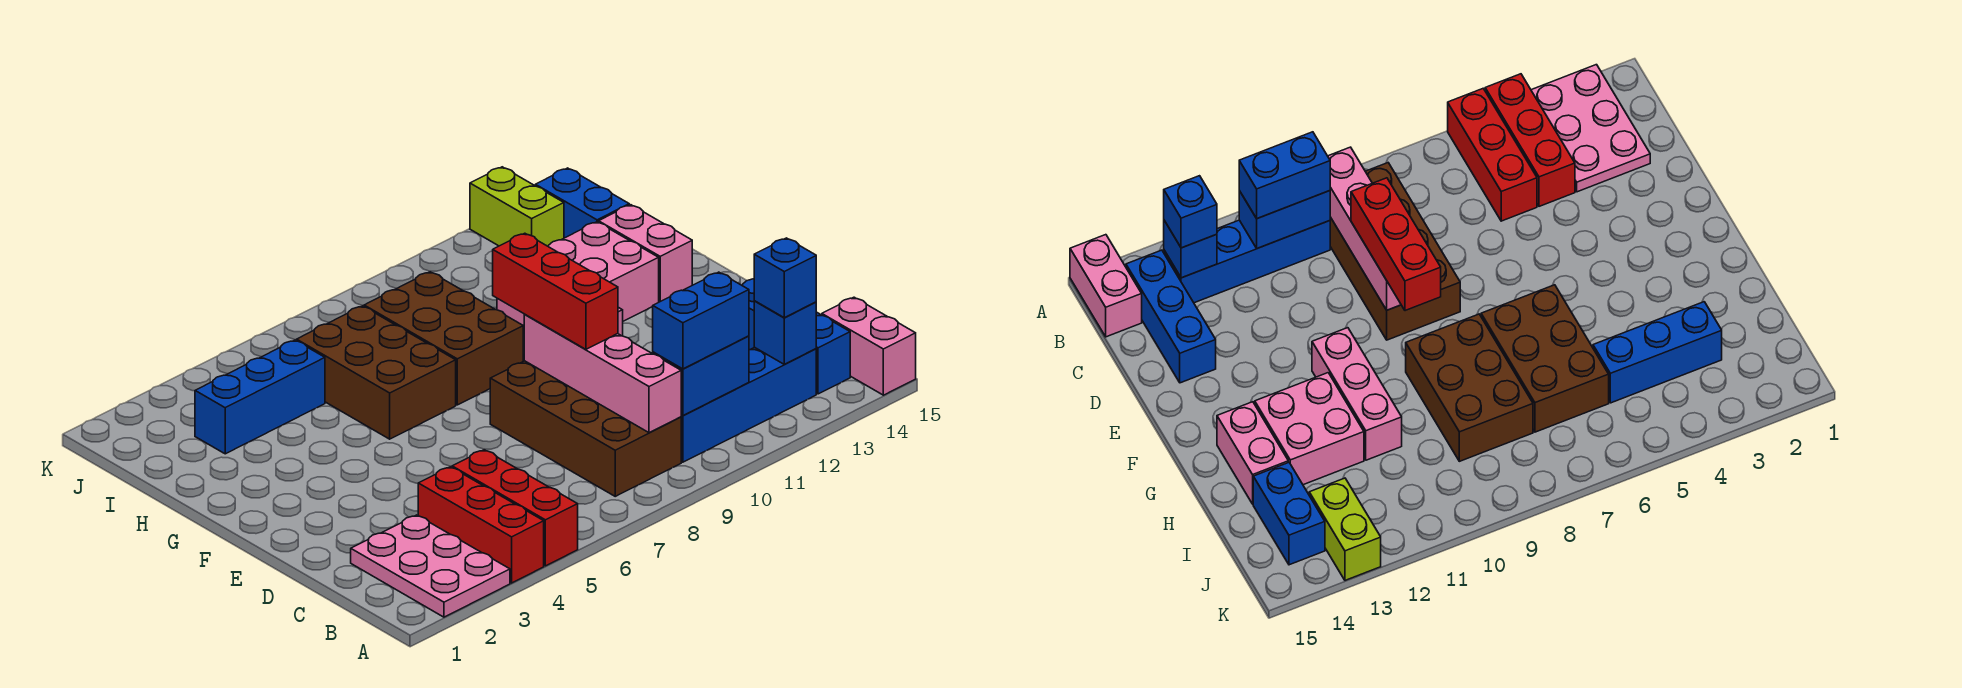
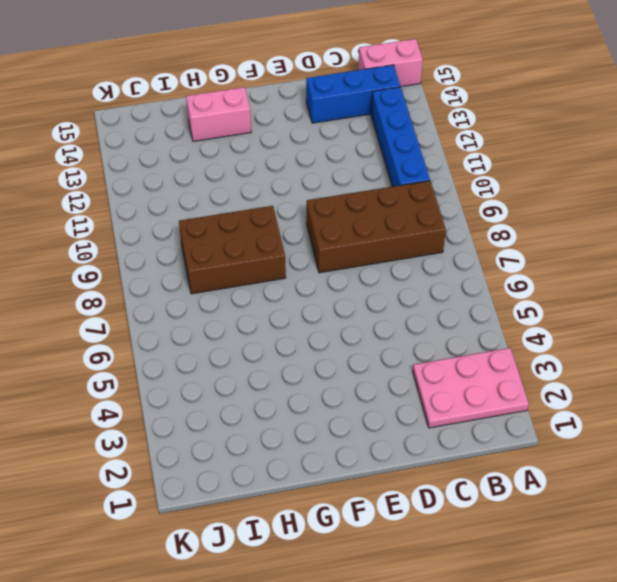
none -> red 1x3 brick [418,467,544,583]
none -> red 1x3 brick [452,450,578,566]
none -> pink 1x3 brick [1312,328,1402,460]

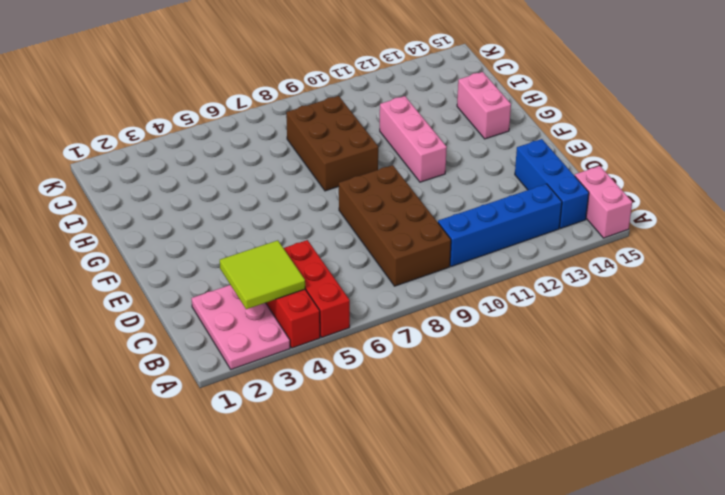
lime 2x2 tile [220,240,305,309] -> none
none -> brown 2x3 brick [297,306,456,439]
none -> pink 2x2 brick [548,222,659,321]
none -> blue 1x3 brick [195,340,325,454]

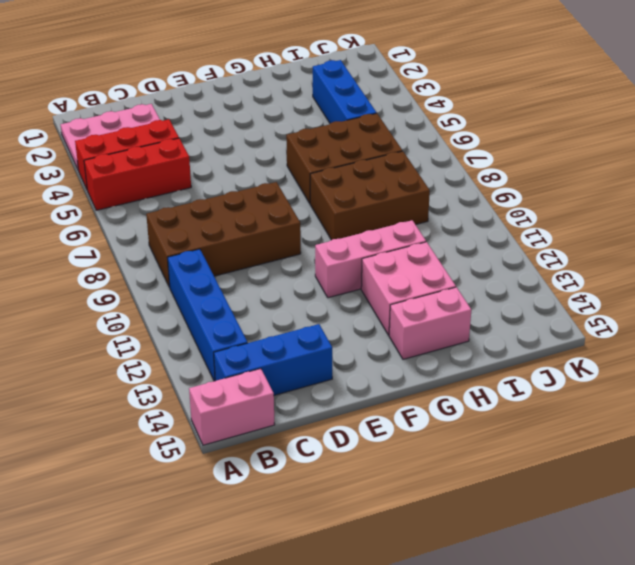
none -> blue 1x2 brick [535,168,629,238]
none -> lime 1x2 brick [470,167,564,246]
none -> pink 1x4 brick [524,315,681,433]

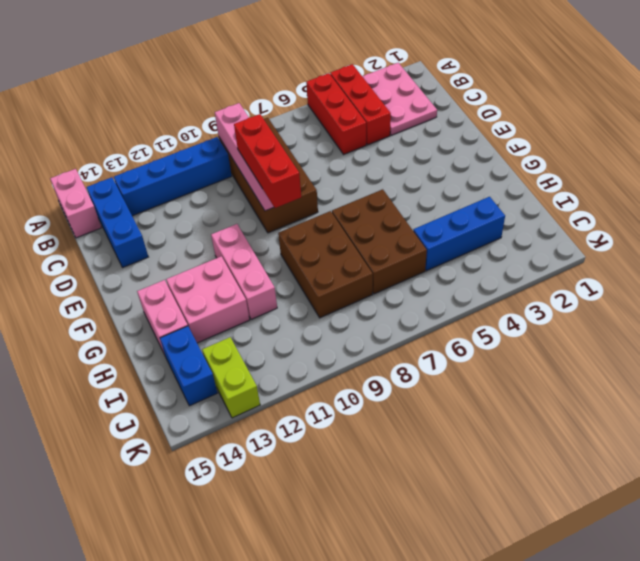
none -> blue 1x2 brick [653,336,749,416]
none -> blue 1x1 brick [754,301,816,364]
none -> blue 1x2 brick [653,272,749,369]

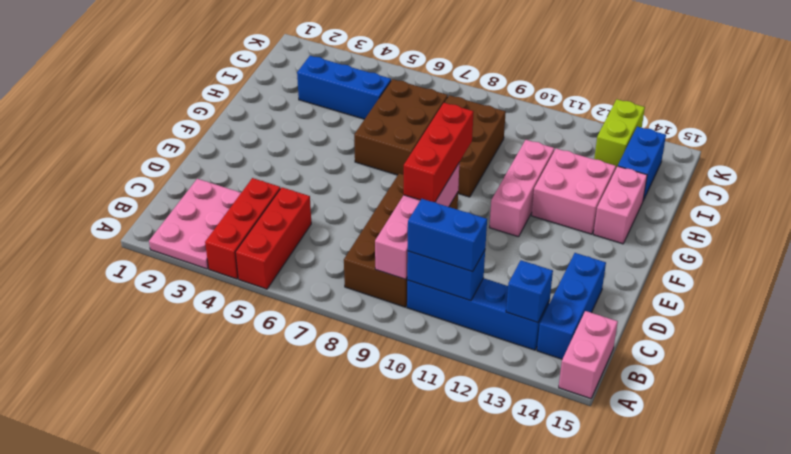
none -> blue 1x1 brick [754,238,816,318]

